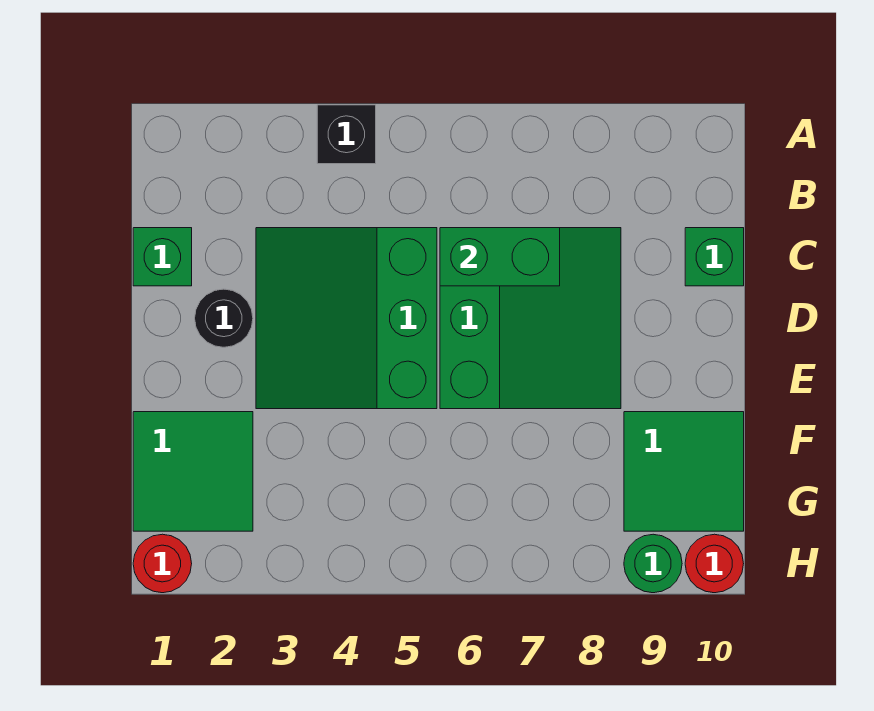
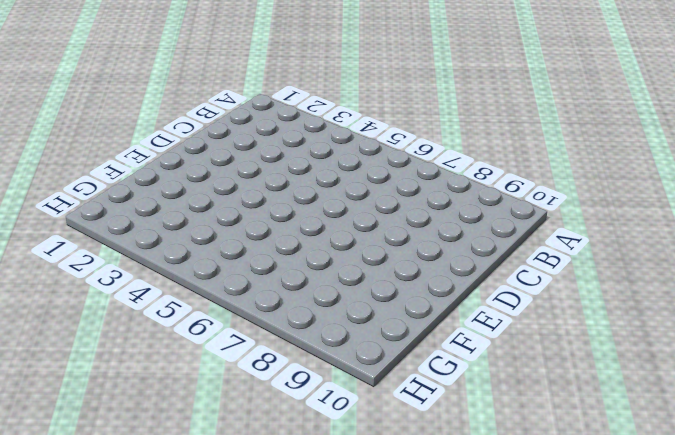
none -> black 1x1 brick [317,105,376,164]
none -> green 1x1 brick [133,228,192,286]
none -> green 3x3 slope [256,228,437,409]

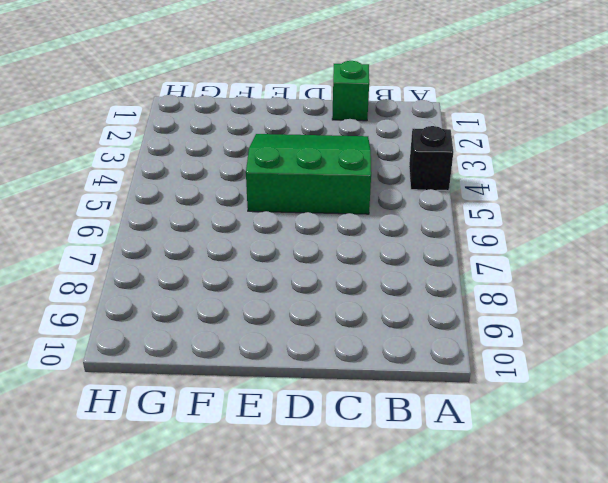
none -> green 3x3 slope [440,228,621,409]
none -> green 1x1 brick [685,228,744,286]
none -> black 1x1 round brick [195,289,253,347]

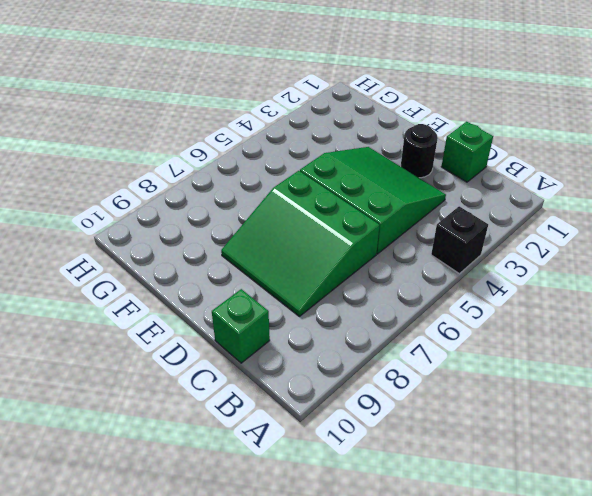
none -> green 2x2 tile [133,412,253,531]
none -> green 2x2 tile [624,412,744,531]
none -> red 1x1 round brick [133,534,192,593]

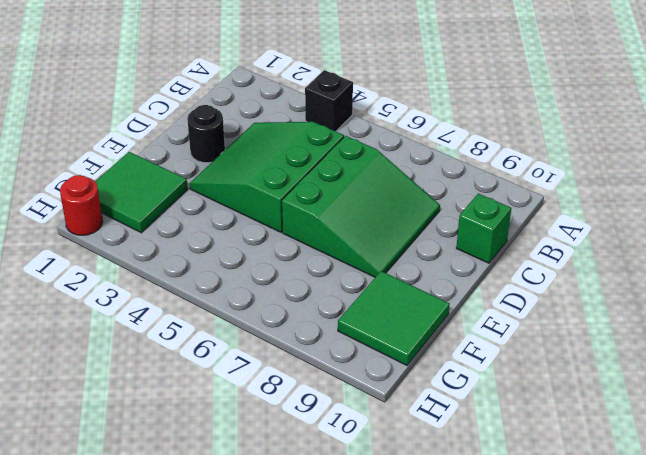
none -> green 1x1 brick [133,228,192,286]
none -> green 1x1 round brick [624,534,682,593]
none -> red 1x1 round brick [685,534,744,593]

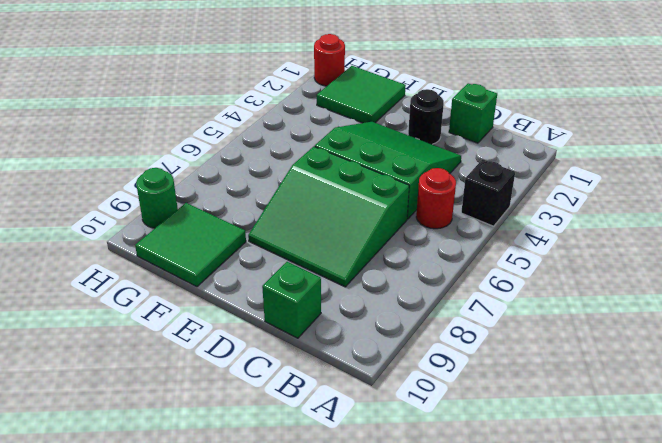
red 1x1 round brick [416,168,456,229] -> red 1x1 round brick moved to [685,534,744,593]
none -> green 1x2 brick [440,228,560,286]

